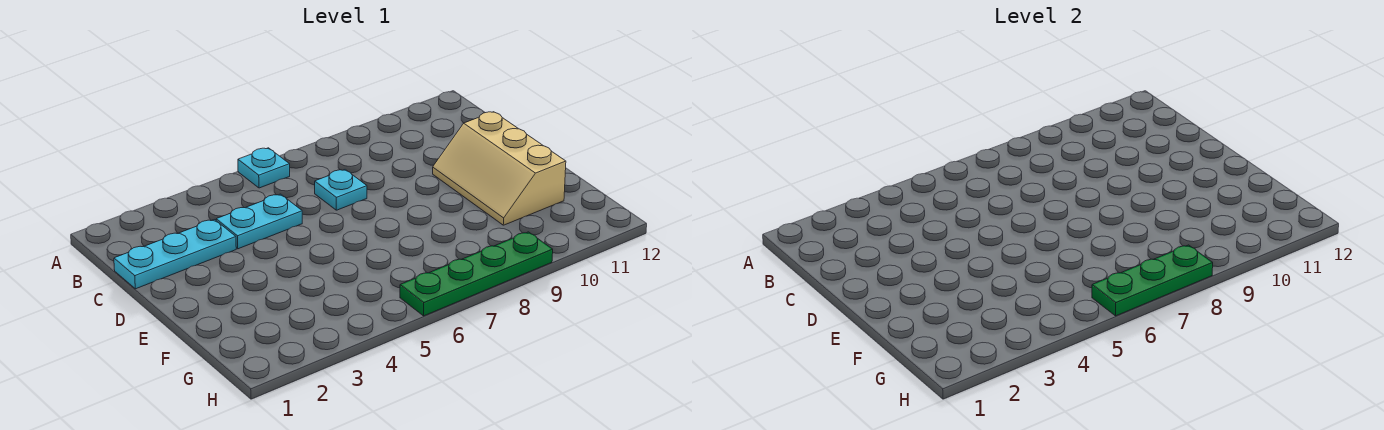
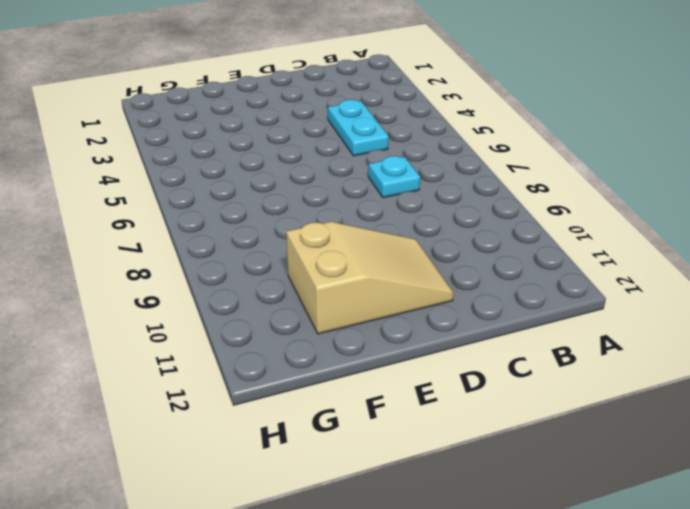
tan 2x3 slope [286,222,453,334] -> tan 2x3 slope turned to [433,112,566,225]
none -> cyan 1x1 plate [238,148,290,188]
none -> cyan 1x3 plate [114,220,236,289]

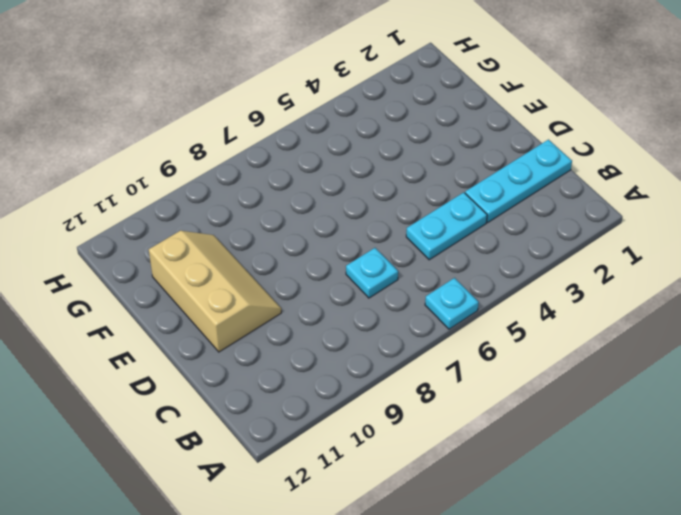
none -> green 1x4 plate [400,232,553,316]
none -> green 1x3 plate [1092,245,1213,316]

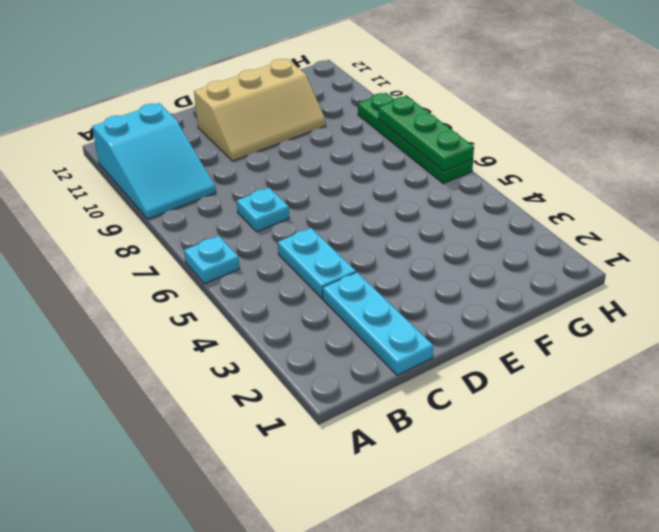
cyan 2x3 slope [92,103,216,219] -> none

